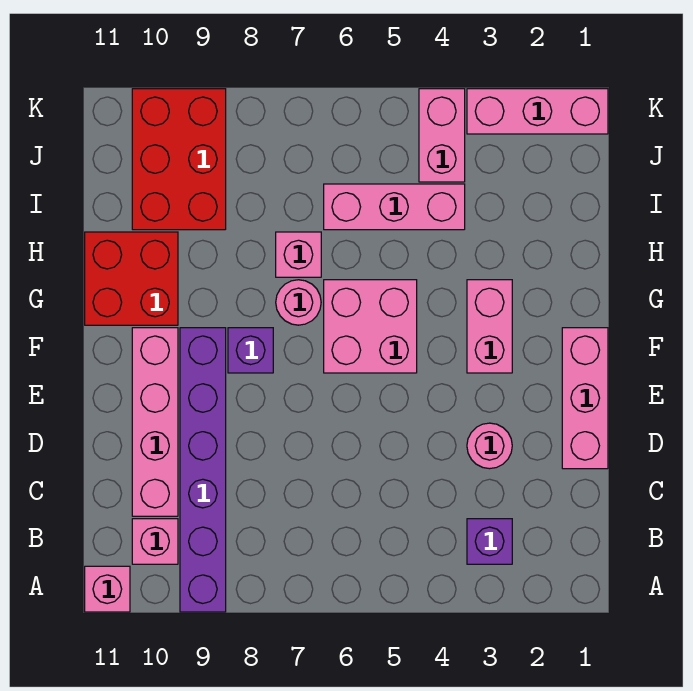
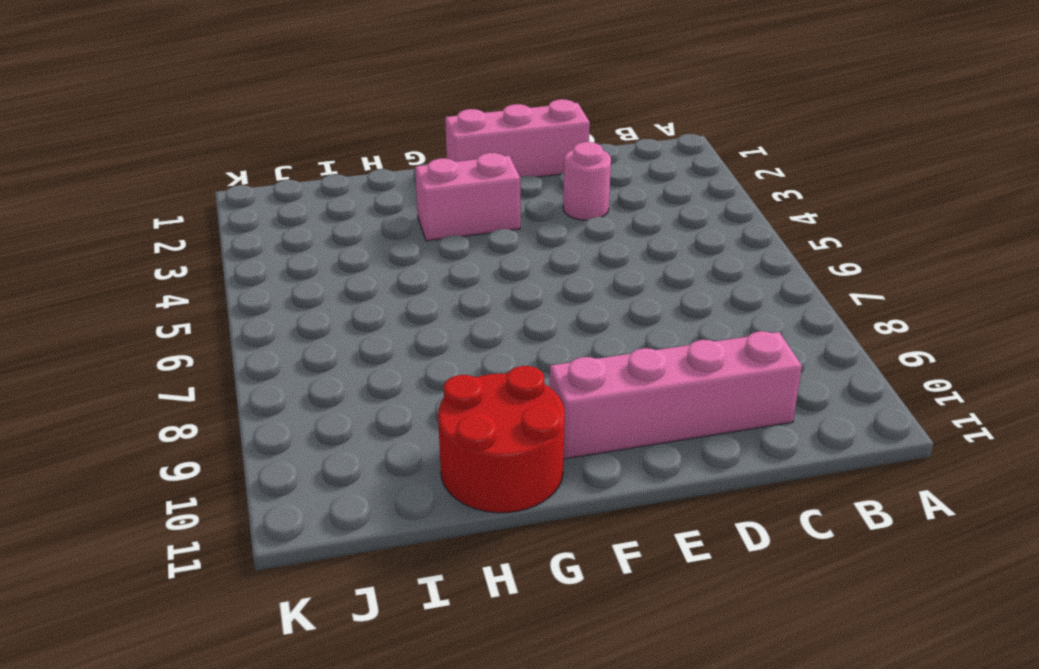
red 2x2 round brick [438,366,565,513] -> red 2x2 brick [85,232,178,325]
none -> purple 1x6 brick [180,328,226,612]
none -> pink 1x1 brick [85,566,130,612]
none -> purple 1x1 brick [467,519,512,564]

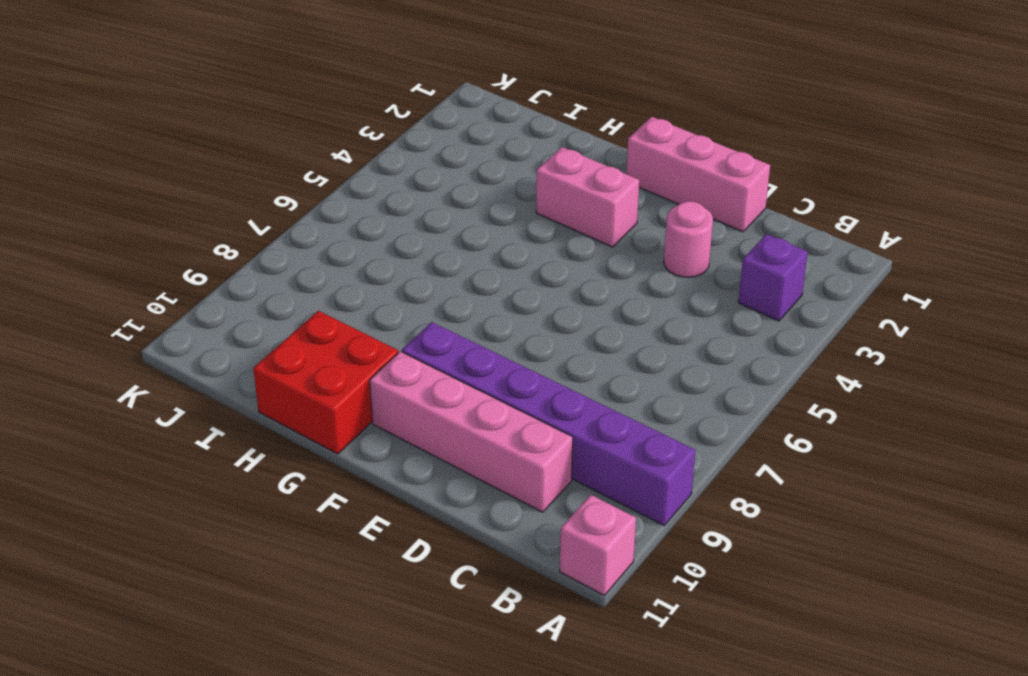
none -> pink 1x1 brick [132,519,178,564]
none -> pink 2x2 brick [324,280,417,373]
none -> purple 1x1 brick [228,328,273,373]

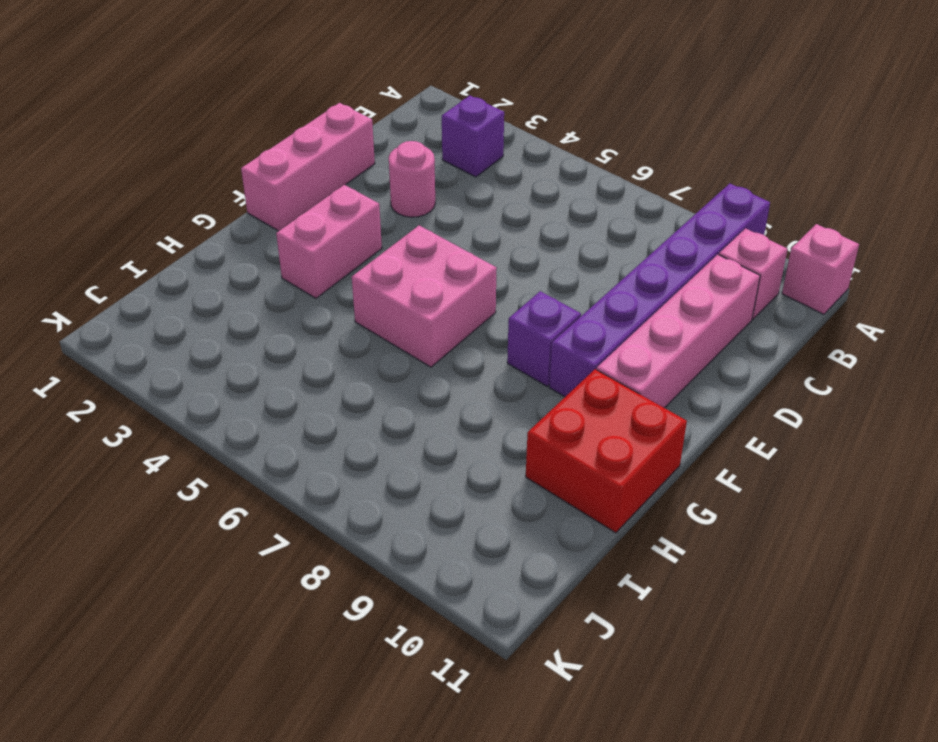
none -> pink 1x1 round brick [276,280,321,325]
none -> pink 1x1 brick [276,232,321,277]
none -> pink 1x3 brick [324,184,465,230]

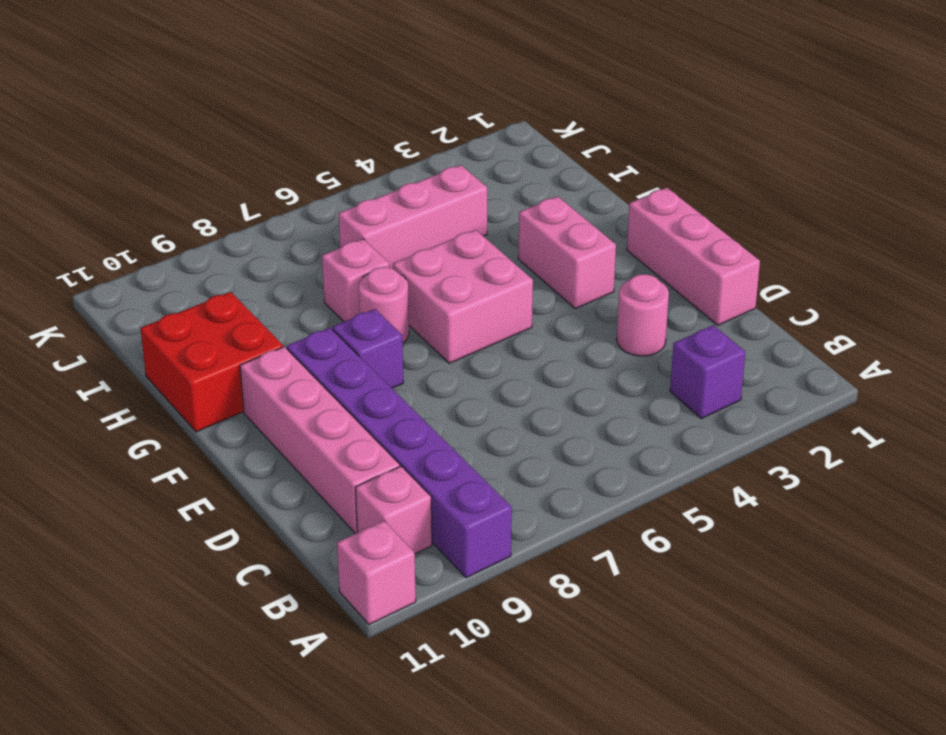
none -> red 2x3 brick [132,89,226,230]
none -> pink 1x2 brick [419,89,465,182]
none -> pink 1x3 brick [467,89,608,134]

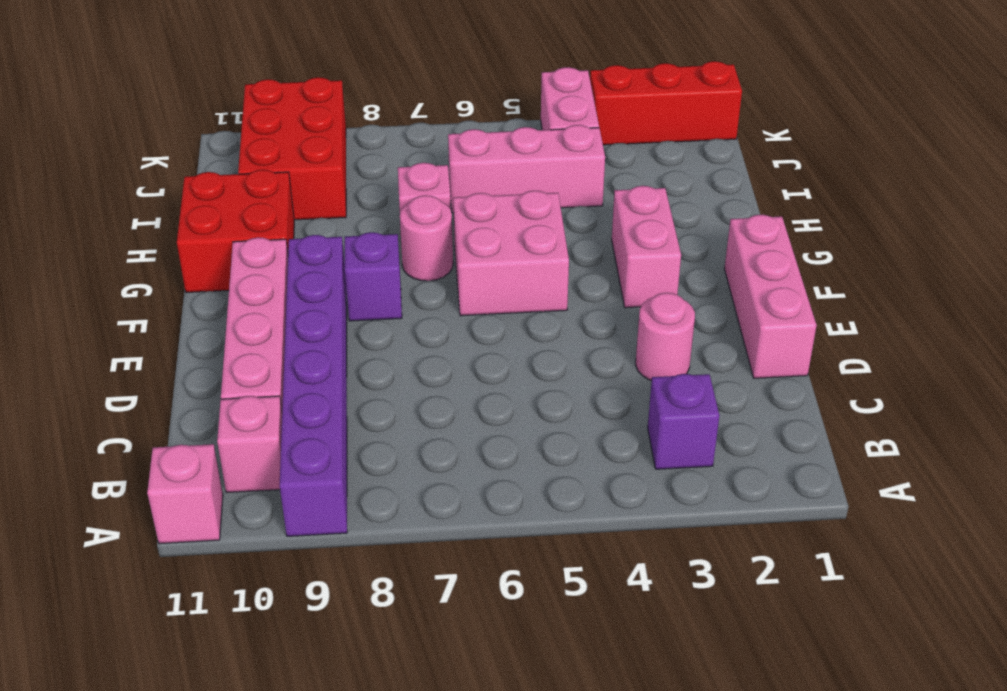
red 1x3 brick [590,61,742,145] -> pink 1x3 brick [467,89,608,134]

